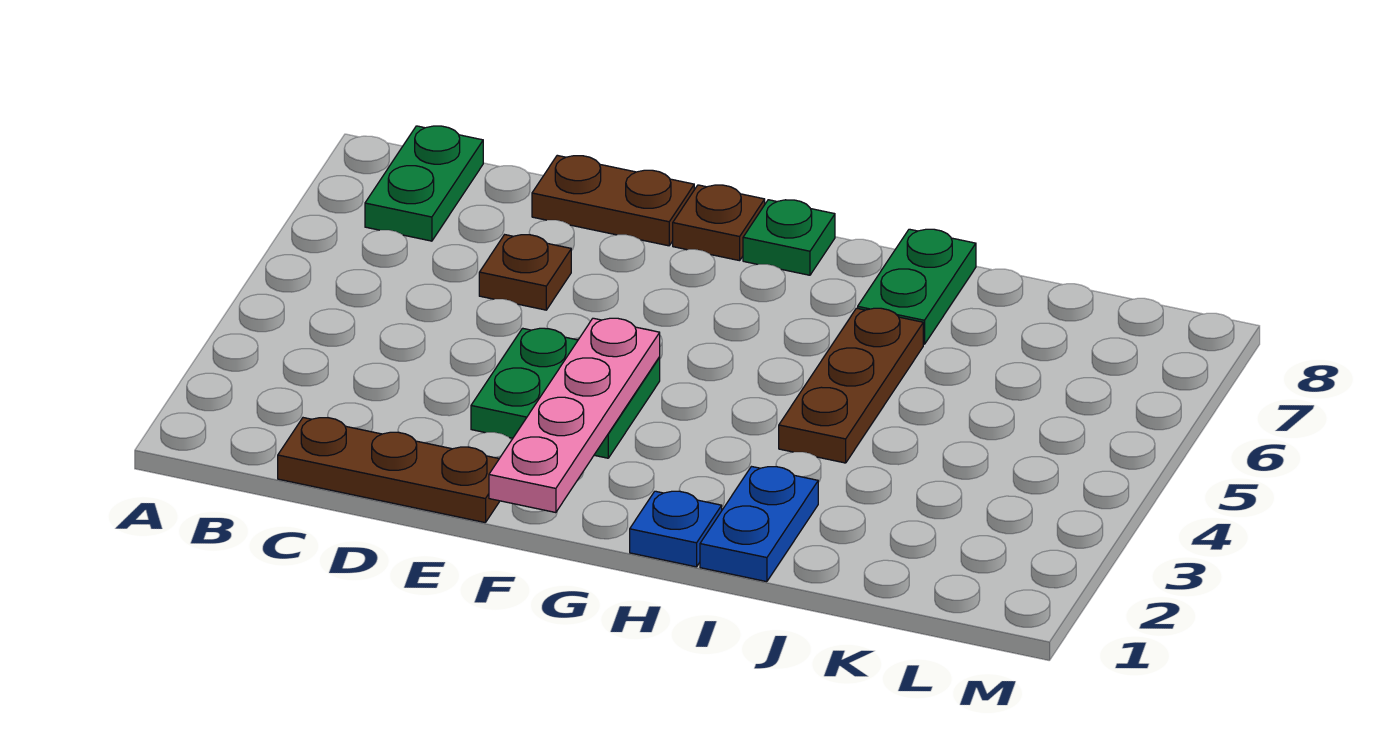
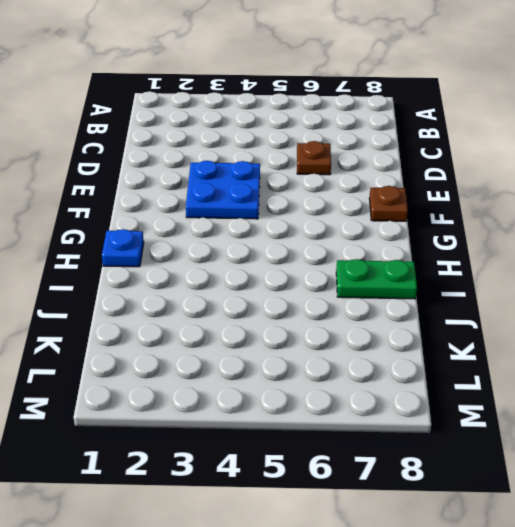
blue 2x2 plate [186,161,260,219] -> green 2x2 plate [471,328,660,458]
none -> green 1x2 plate [365,126,483,241]
none -> brown 1x3 plate [278,418,500,523]
none -> brown 1x2 plate [532,155,694,246]

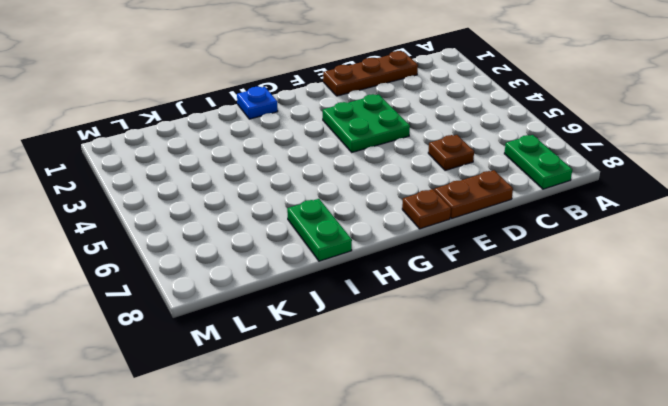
none -> green 1x1 plate [743,200,835,275]
none -> blue 1x2 plate [700,467,818,582]
none -> brown 1x3 plate [779,308,923,463]

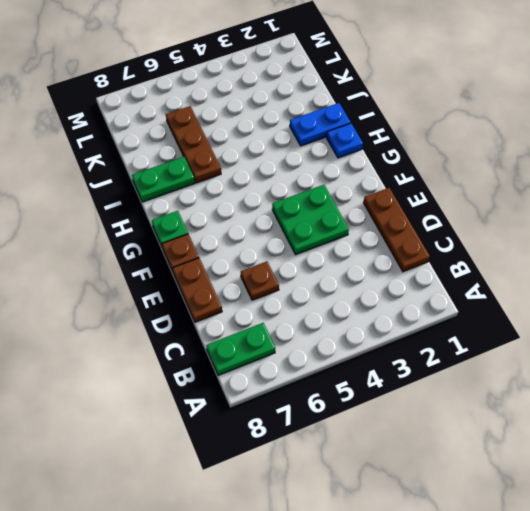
brown 1x3 plate [166,106,221,183] -> brown 1x3 plate turned to [779,308,923,463]
none -> pink 1x4 plate [489,318,660,513]

